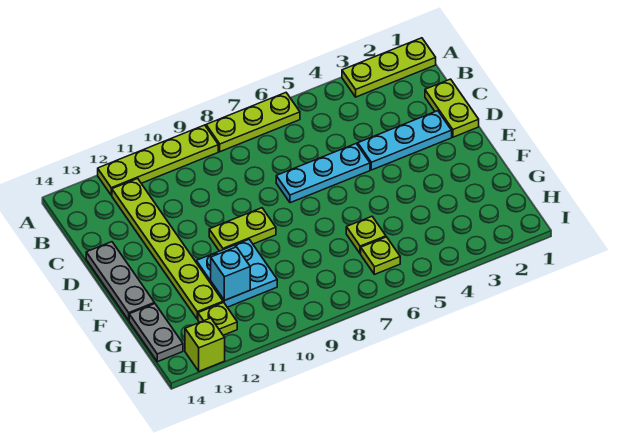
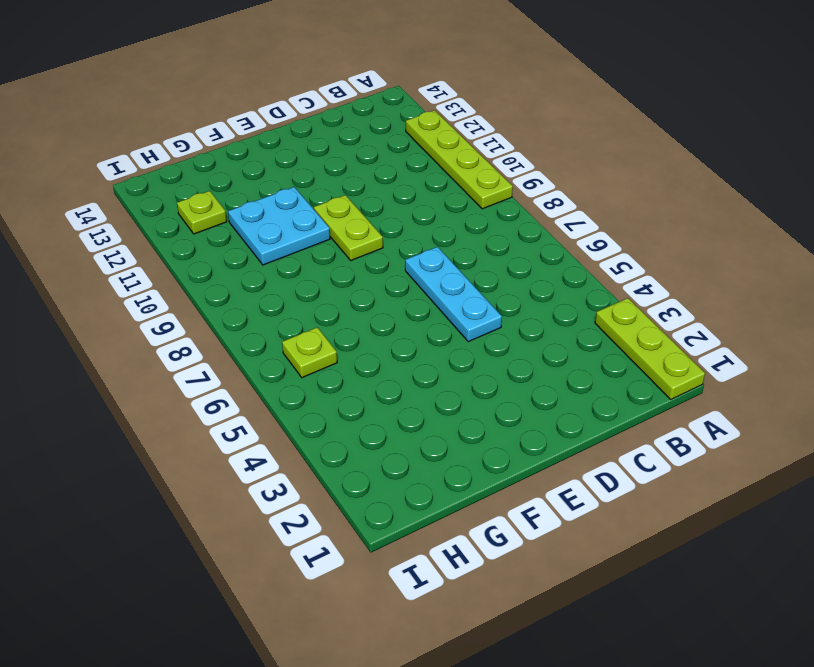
none -> lime 1x3 plate [206,93,300,152]
none -> lime 1x6 plate [112,178,223,319]
none -> lime 1x2 plate [425,79,479,137]

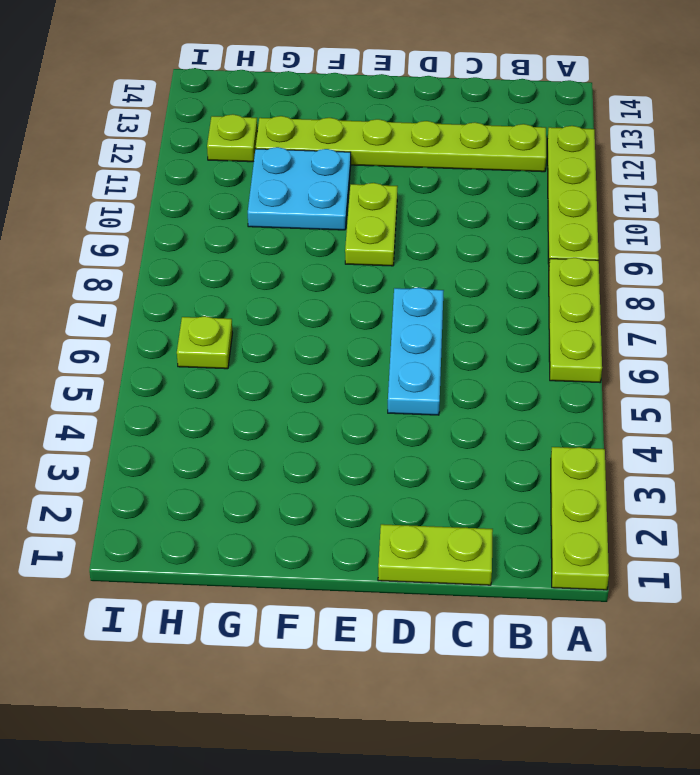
none -> cyan 1x3 plate [358,111,452,170]
none -> grey 1x3 plate [86,242,154,320]
none -> lime 1x1 plate [346,217,386,254]

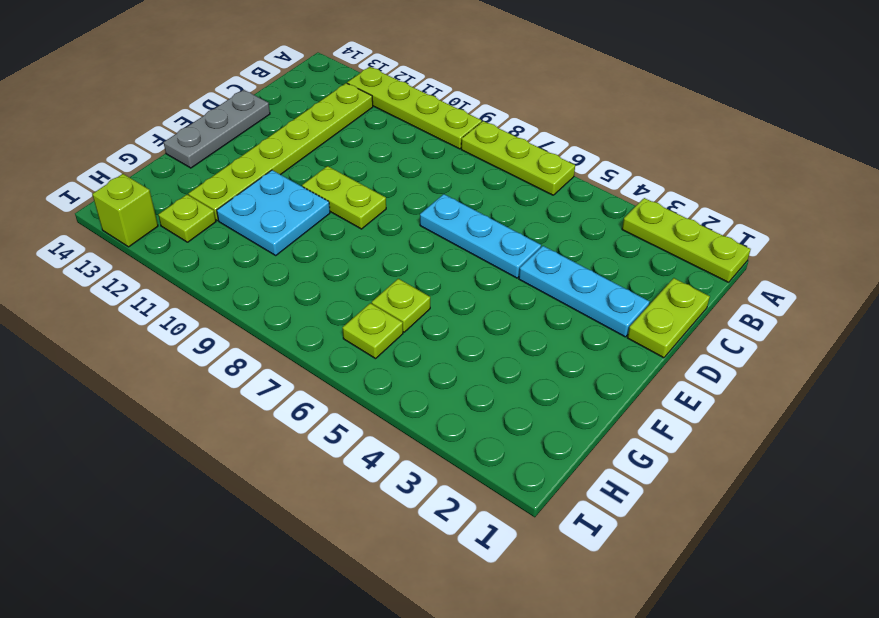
none -> grey 1x2 plate [129,304,183,362]
none -> cyan 1x1 brick [211,247,250,300]

